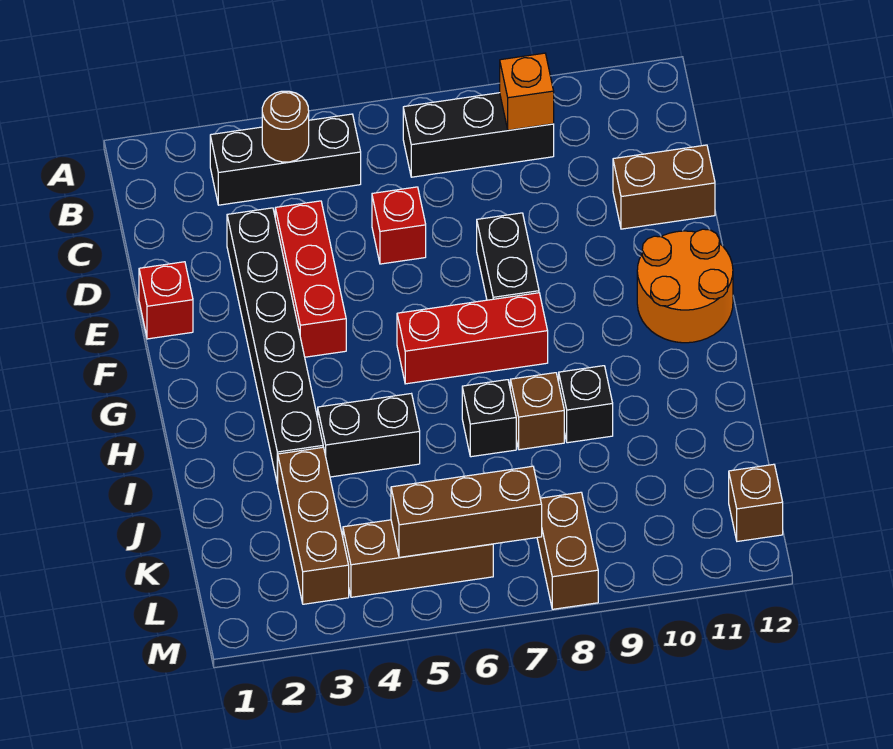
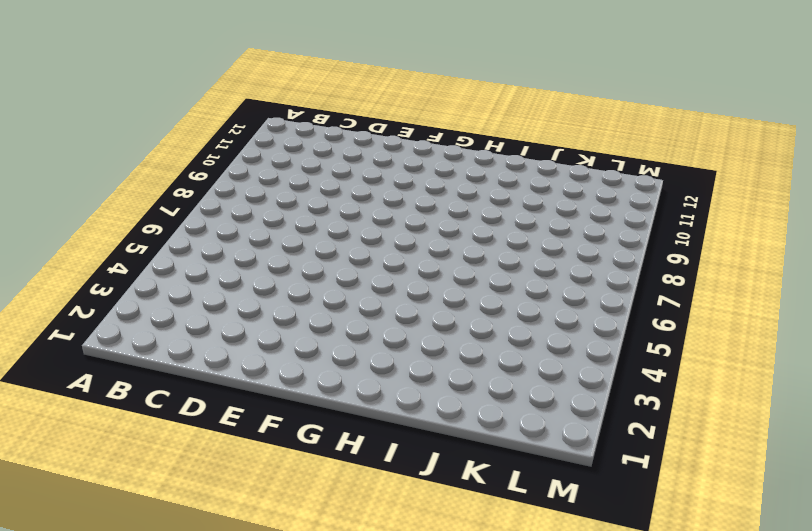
none -> black 1x3 brick [210,114,361,205]
none -> black 1x3 brick [403,93,554,177]
none -> black 1x6 brick [227,208,323,484]

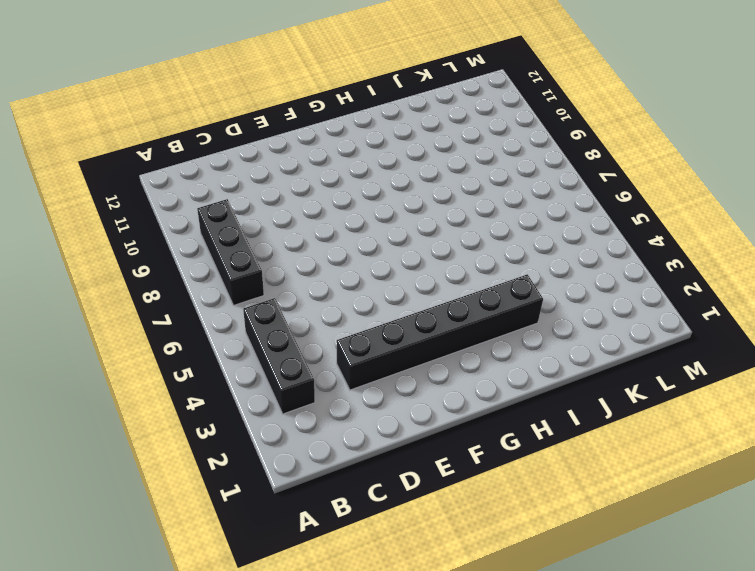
none -> red 1x3 brick [275,201,346,357]
none -> red 1x1 brick [372,187,426,264]
none -> brown 1x2 brick [613,145,715,229]

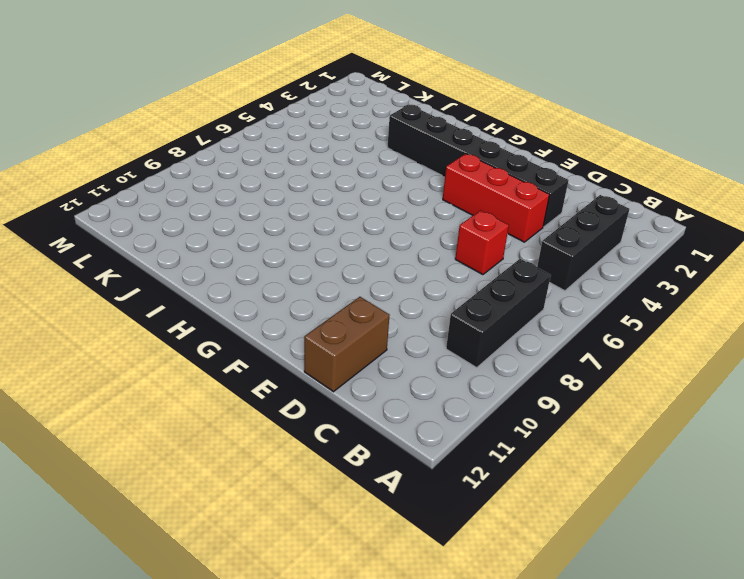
none -> red 1x1 brick [139,262,193,339]
none -> black 1x2 brick [477,213,539,300]
none -> orange 2x2 round brick [637,229,733,343]

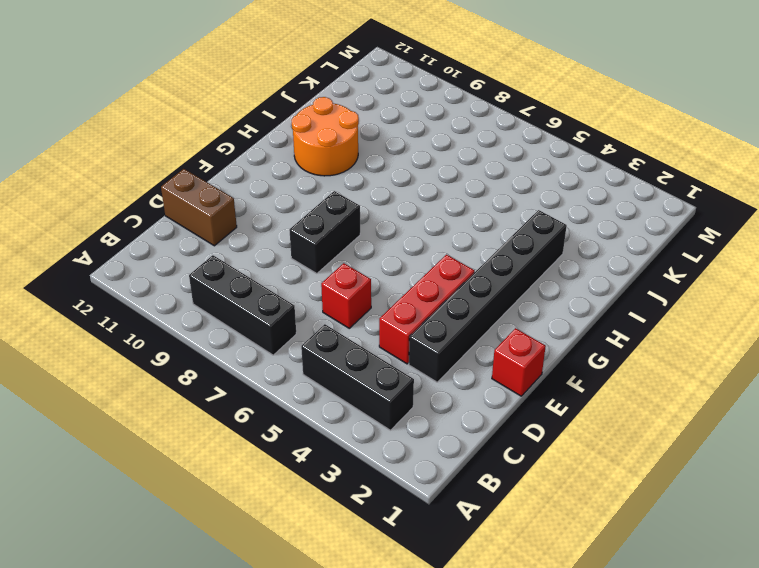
orange 2x2 round brick [291,97,359,176] -> orange 2x2 round brick moved to [637,229,733,343]
none -> red 1x3 brick [397,293,548,384]
none -> black 1x2 brick [318,394,420,477]
none -> black 1x1 brick [462,380,516,457]

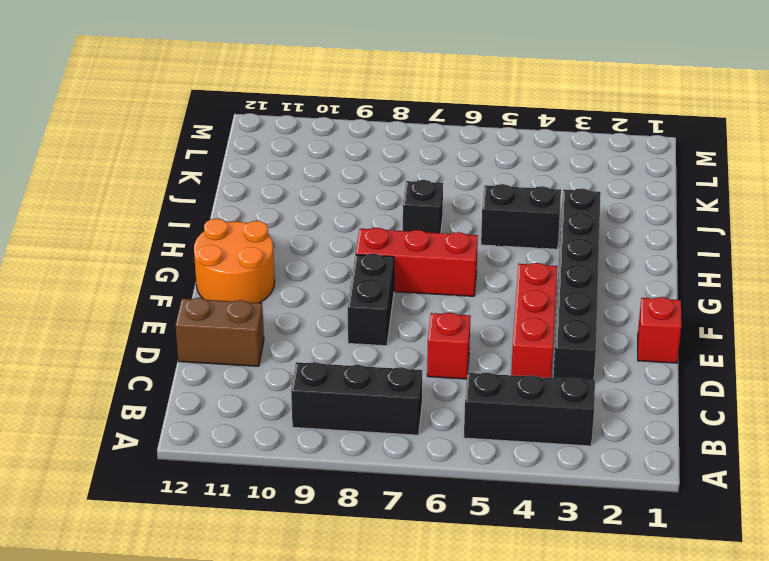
none -> brown 1x1 brick [510,373,564,450]
none -> black 1x1 brick [559,366,613,443]
none -> brown 1x3 brick [278,447,349,604]

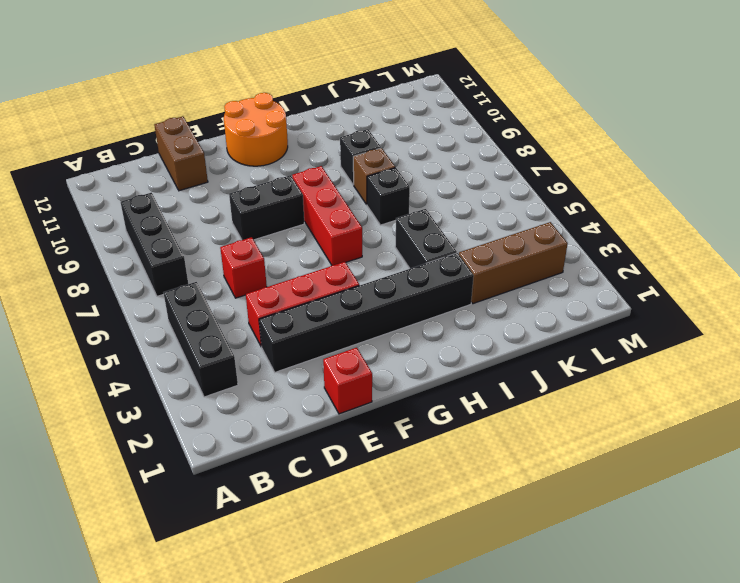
none -> brown 1x3 brick [343,520,493,597]
none -> brown 1x2 brick [537,492,598,609]
none -> brown 1x1 brick [729,464,783,541]

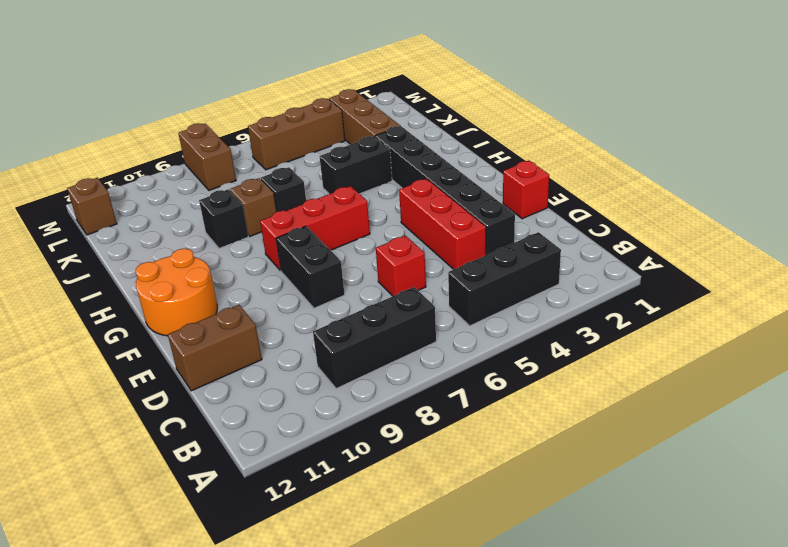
none -> brown 1x1 round brick [262,91,309,162]
none -> orange 1x1 brick [500,53,554,130]
none -> brown 1x3 brick [391,466,542,558]

